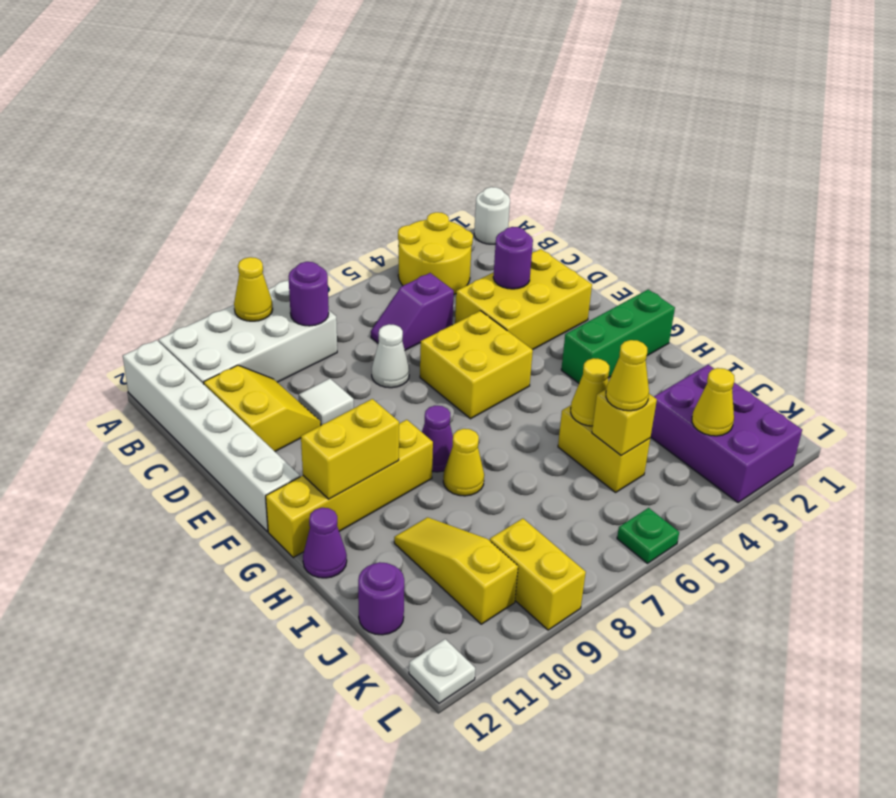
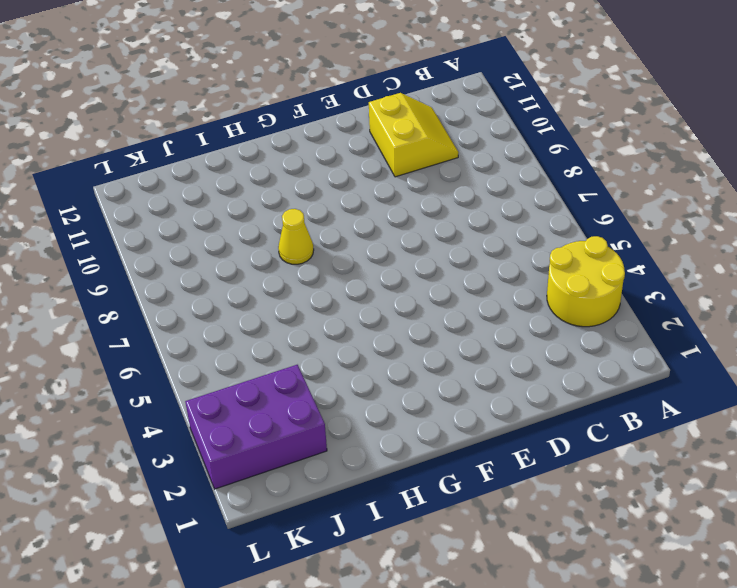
yellow 2x2 slope [369,93,459,177] -> yellow 2x2 slope turned to [204,365,321,451]
none -> white 1x1 round brick [474,187,510,244]
none -> white 2x4 brick [158,280,337,384]
none -> white 1x6 brick [123,340,300,531]
none -> purple 1x2 slope [371,273,454,350]

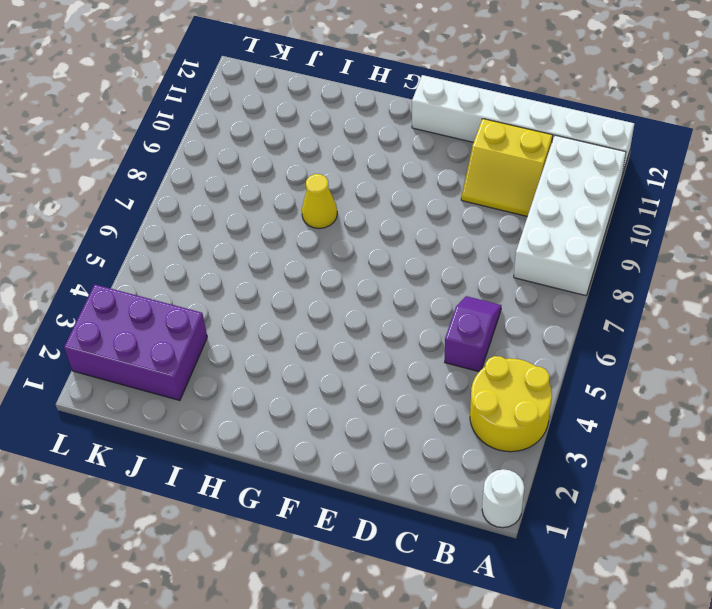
none -> yellow 2x3 brick [455,249,592,350]
none -> white 1x1 cone [372,324,410,388]
none -> white 1x1 tile [299,379,354,425]
none -> yellow 2x2 brick [420,311,533,419]

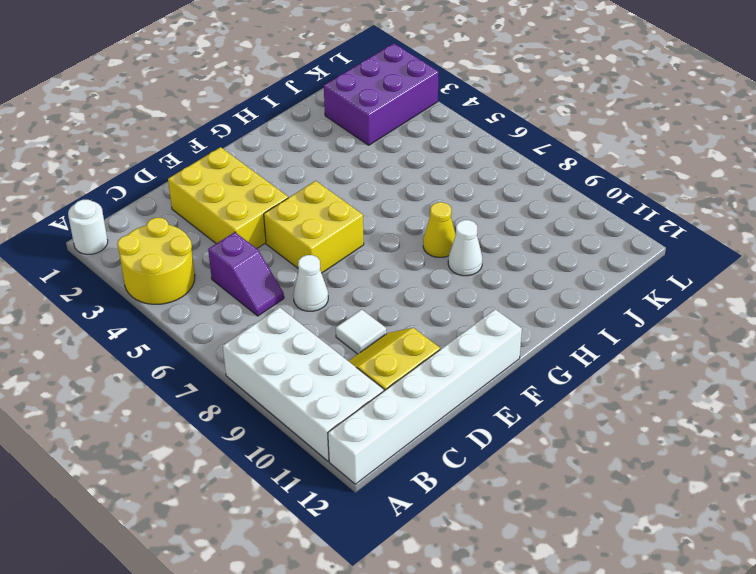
white 1x1 cone [448,220,482,276] -> none
none -> green 1x3 brick [561,290,675,383]
none -> purple 1x1 cone [422,406,453,472]
none -> yellow 1x4 brick [266,420,433,558]
none -> purple 1x1 cone [303,508,347,578]

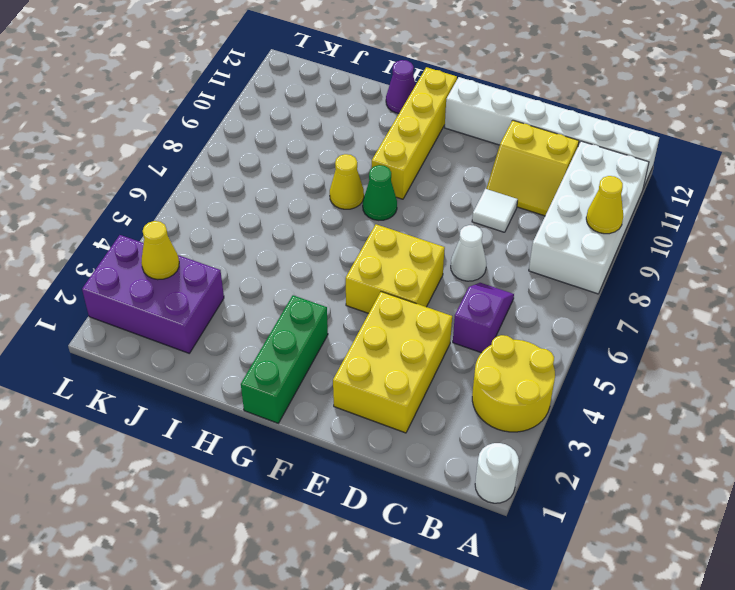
green 1x1 cone [363,165,397,220] -> purple 1x1 cone [422,406,453,472]
none -> yellow 1x2 brick [558,405,650,492]
none -> yellow 1x3 slope [394,517,518,624]
none -> purple 1x1 round brick [358,562,404,635]
none -> yellow 1x2 brick [490,519,586,630]

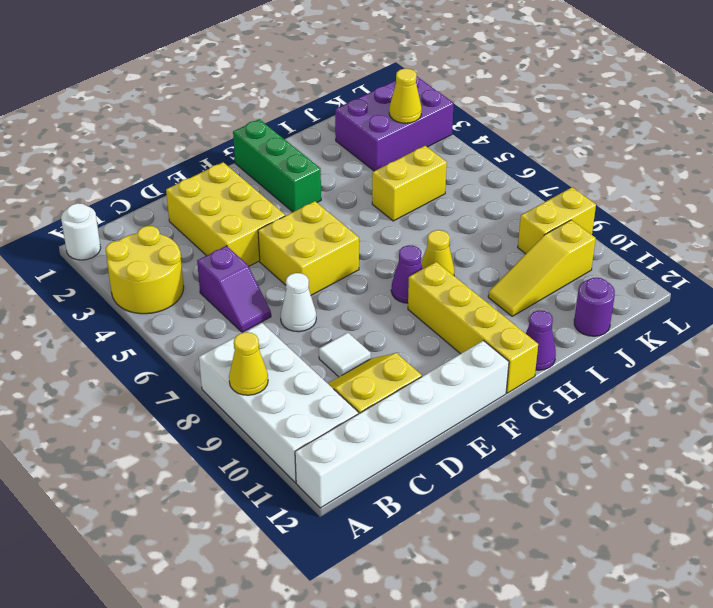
none -> green 1x1 plate [617,508,679,563]
none -> white 1x1 plate [409,639,475,703]
none -> purple 1x1 round brick [289,262,329,326]
none -> purple 1x1 round brick [493,227,533,289]

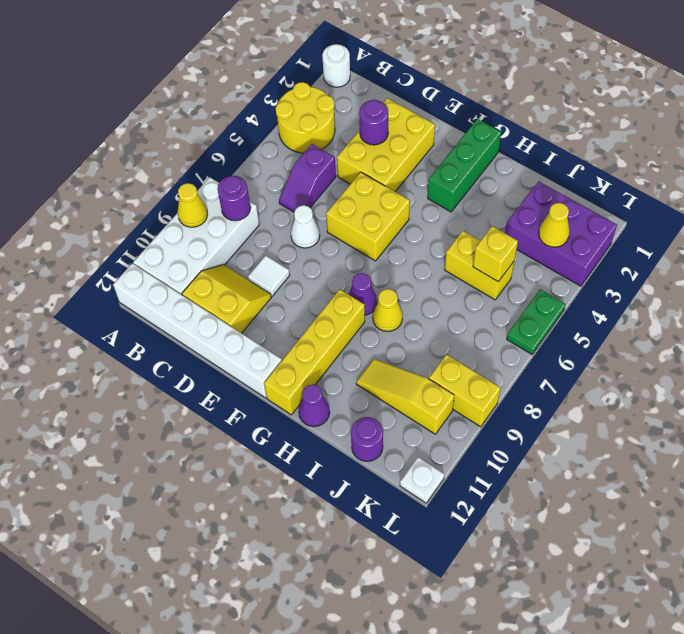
green 1x2 plate [507,289,566,354] -> green 1x1 plate [617,508,679,563]
none -> yellow 1x2 brick [301,399,399,499]
none -> yellow 1x1 cone [571,358,609,426]
none -> yellow 1x1 cone [606,340,649,411]

